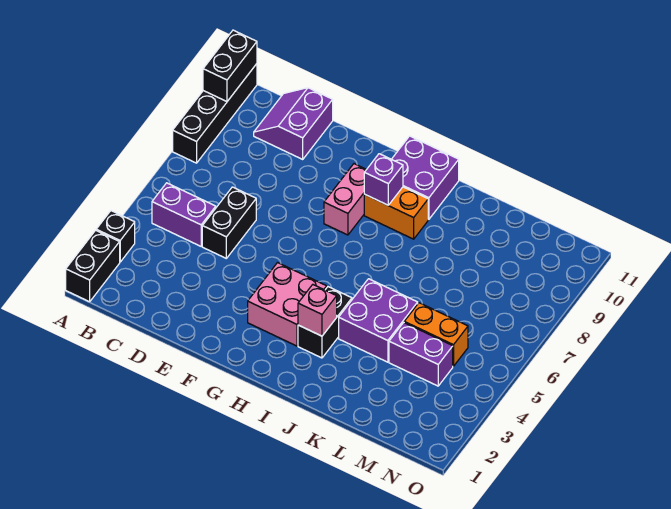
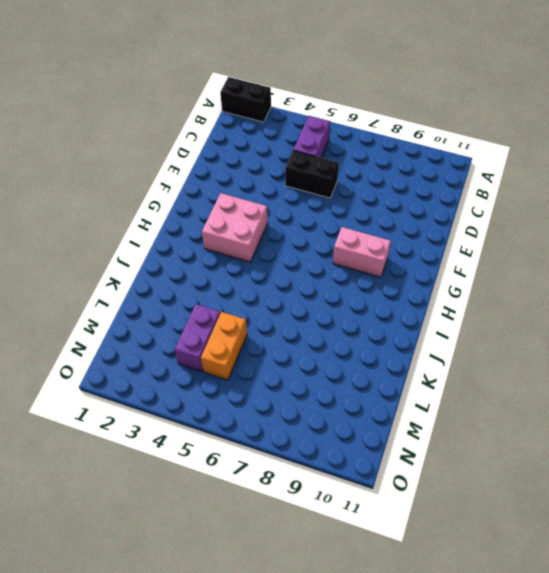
none -> black 1x1 brick [96,211,135,262]
none -> black 1x4 brick [173,64,257,163]
none -> purple 2x2 slope [254,88,333,159]

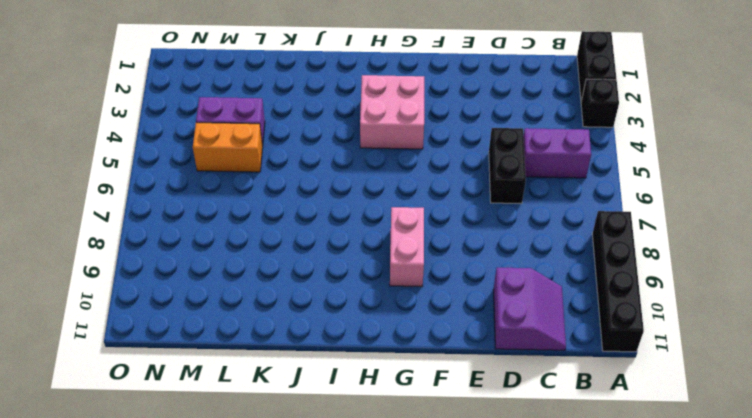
none -> orange 1x2 brick [364,187,428,239]
none -> purple 2x2 brick [392,136,459,219]
none -> black 1x2 brick [298,287,352,358]

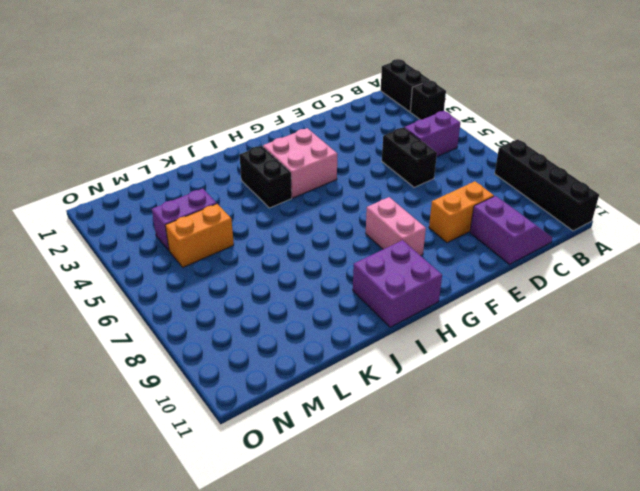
orange 1x2 brick [429,181,494,243] -> orange 1x2 brick moved to [364,187,428,239]
none -> purple 2x2 brick [339,279,418,362]
none -> black 1x2 brick [203,30,257,102]
none -> purple 1x1 brick [364,154,403,205]

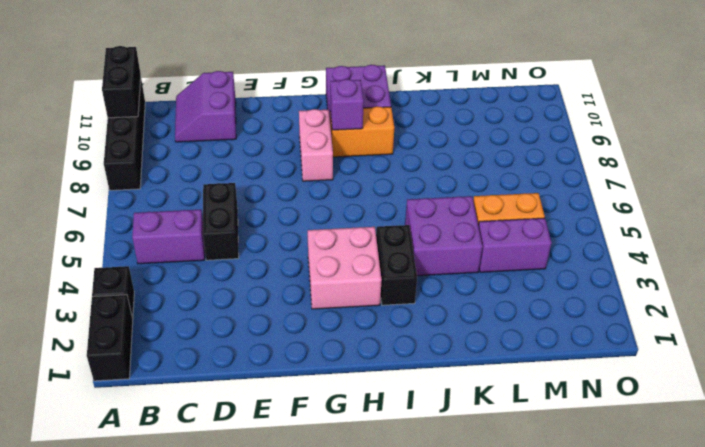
none -> pink 1x1 brick [298,285,337,336]

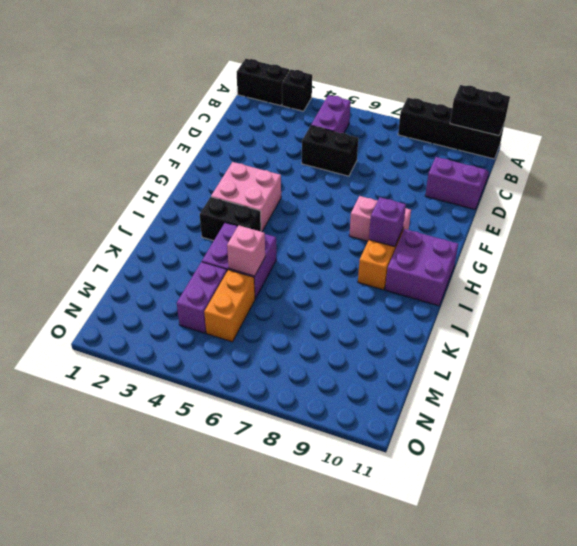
pink 1x1 brick [227,225,265,276] -> pink 1x1 brick moved to [298,285,337,336]

